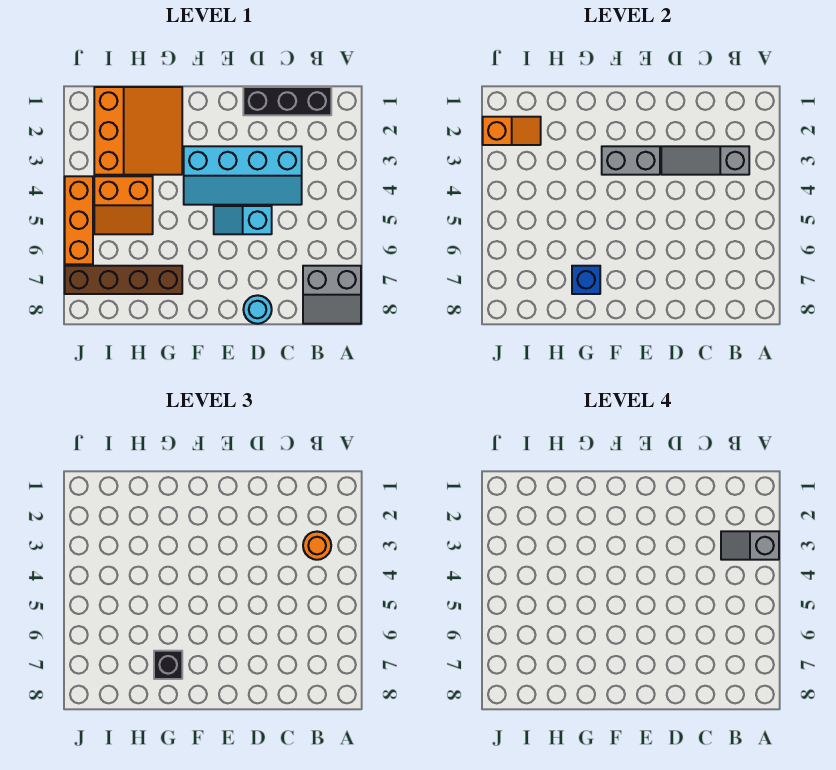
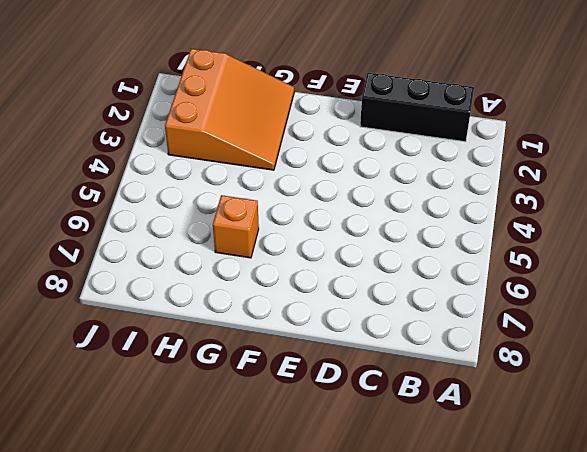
orange 1x1 brick [213,195,259,258] -> none
none -> grey 2x2 slope [303,266,361,324]
none -> cyan 2x4 slope [184,146,302,205]
none -> cyan 1x2 slope [214,206,272,234]

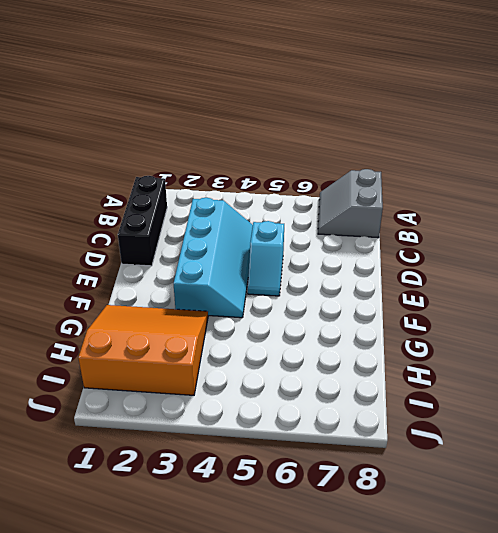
grey 2x2 slope [318,169,383,238] -> grey 2x2 slope turned to [303,266,361,324]
none -> cyan 1x1 round brick [243,295,272,324]
none -> brown 1x4 brick [65,266,182,294]
none -> orange 2x2 slope [94,176,153,234]

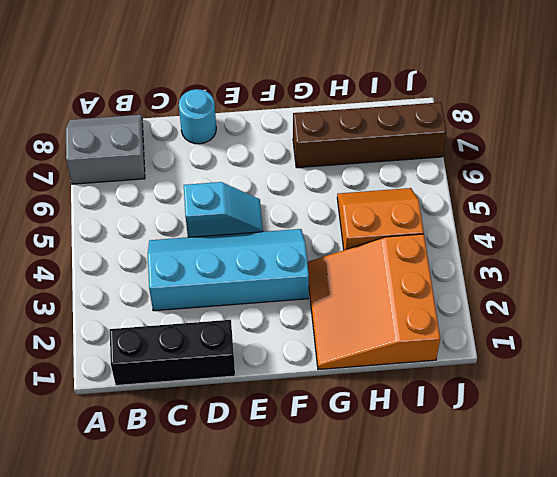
none -> orange 1x3 brick [65,176,93,264]
none -> grey 1x3 slope [661,146,749,175]
none -> grey 1x2 brick [602,146,660,175]

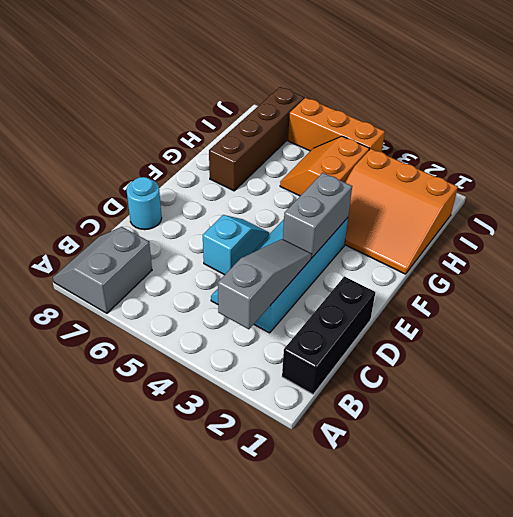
none -> blue 1x1 brick [572,266,600,294]
none -> orange 1x2 slope [483,117,541,145]
none -> orange 1x1 round brick [303,532,331,560]

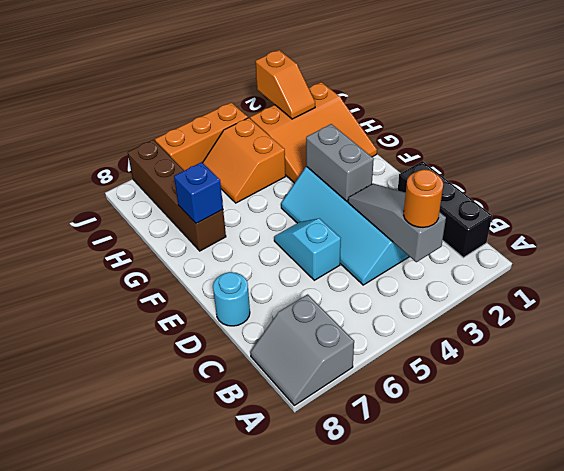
none -> black 1x1 brick [154,651,182,679]
none -> grey 1x2 slope [721,531,779,560]

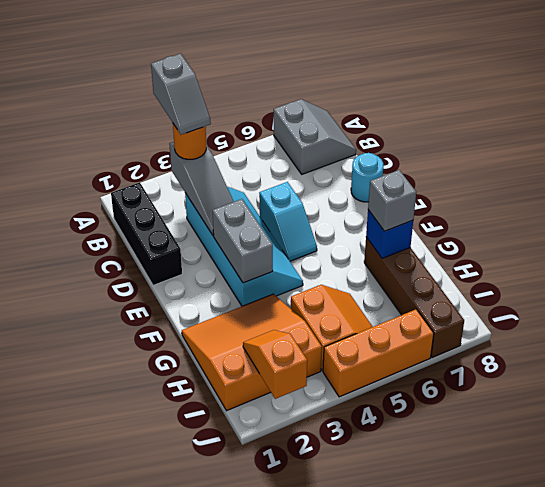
grey 1x1 brick [368,170,416,231] -> black 1x1 brick [154,651,182,679]

